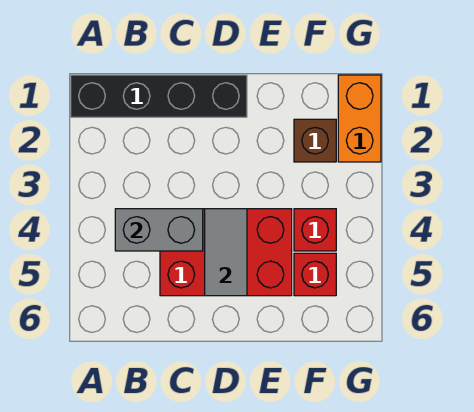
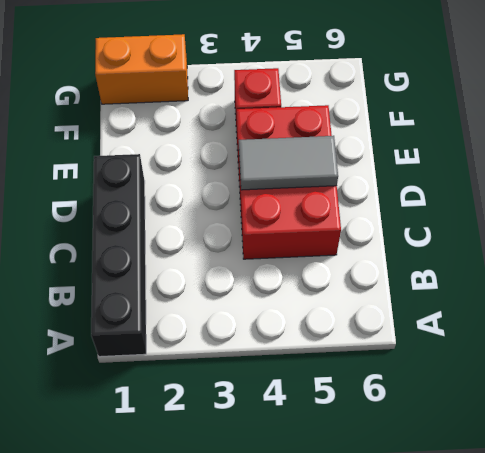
none -> brown 1x1 brick [294,119,336,162]
none -> red 1x1 brick [294,253,336,296]

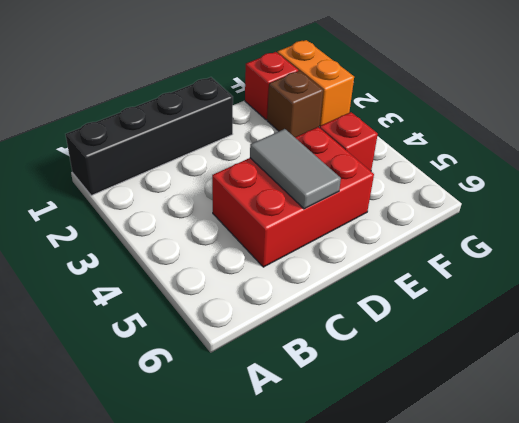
red 1x1 brick [245,52,298,120] -> red 1x1 brick moved to [294,253,336,296]
none -> grey 1x2 brick [115,209,203,251]

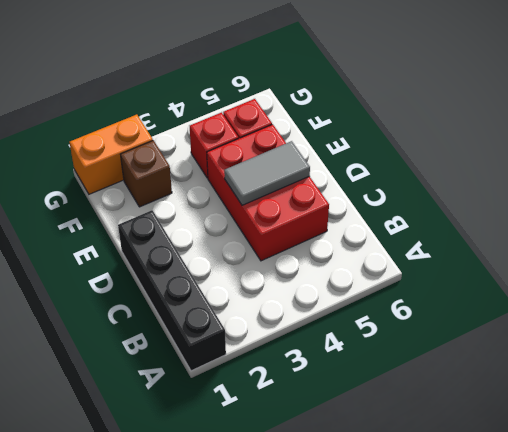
none -> grey 1x2 brick [115,209,203,251]

